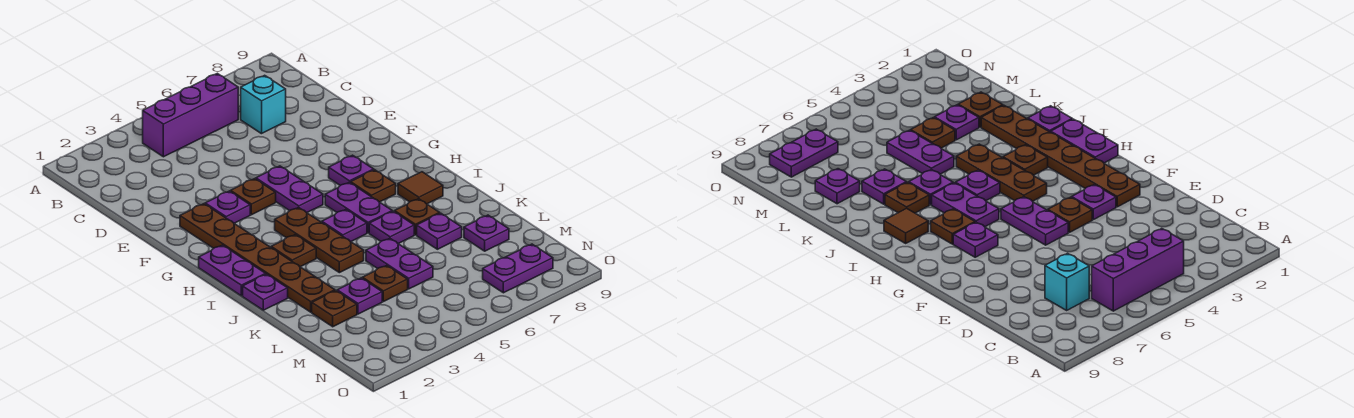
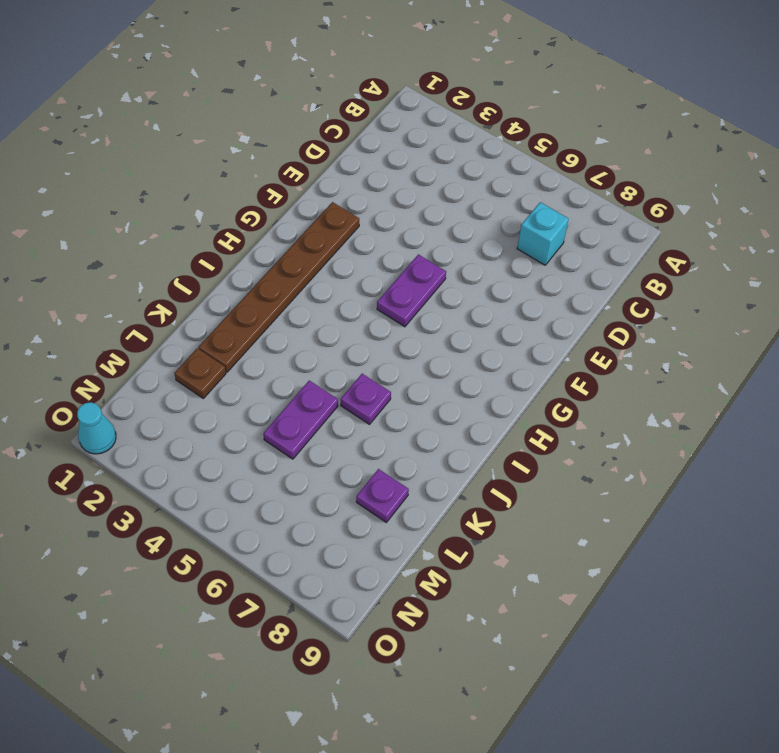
cyan 1x1 cone [77,402,116,454] -> none
none -> purple 1x3 brick [143,73,238,157]
none -> purple 1x1 plate [205,191,250,223]
none -> brown 1x1 plate [231,179,276,215]

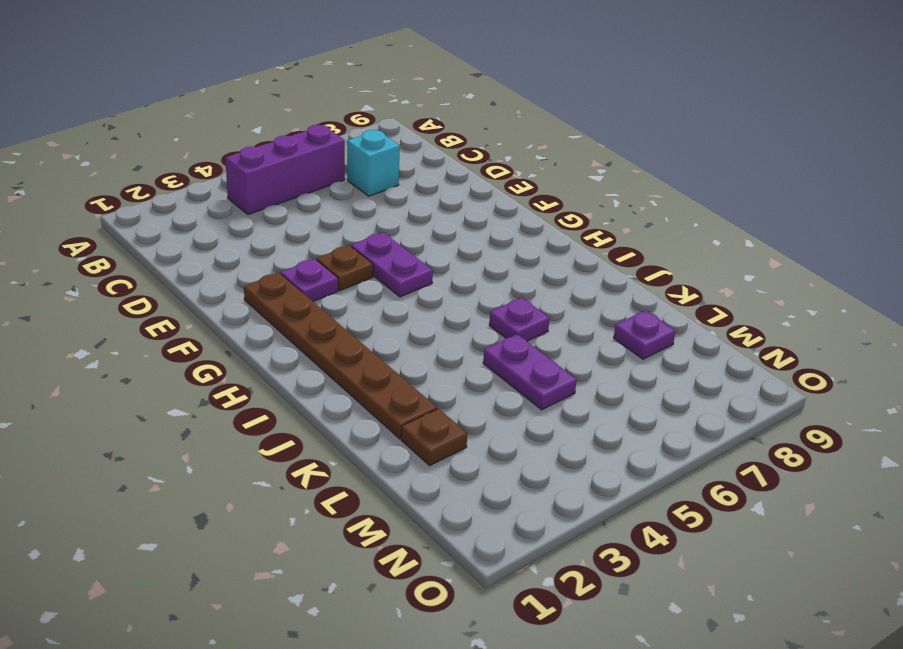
none -> purple 1x1 plate [329,155,374,185]
none -> purple 1x2 plate [199,245,266,296]
none -> brown 1x3 plate [275,207,364,273]

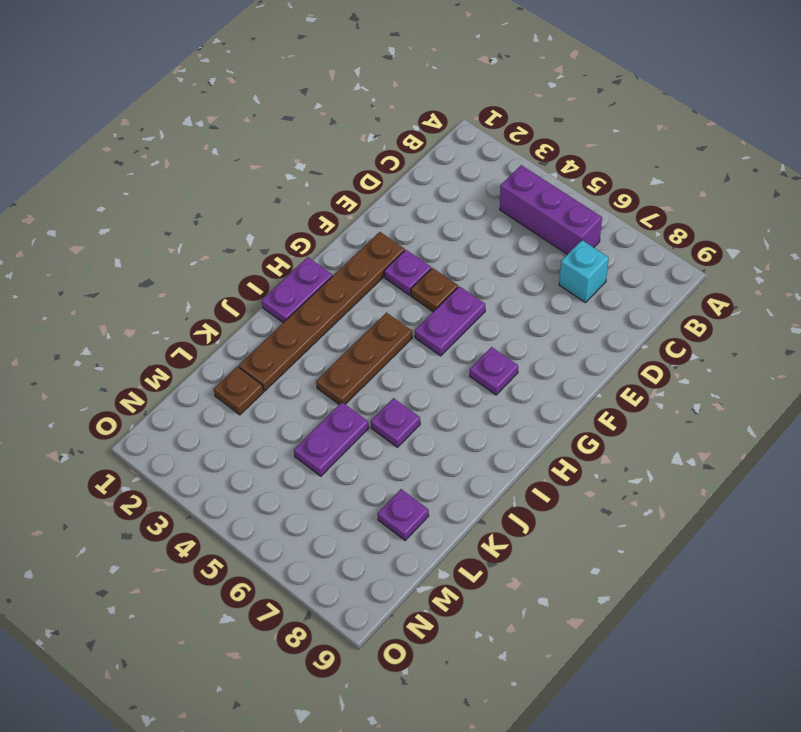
none -> purple 1x2 plate [325,182,392,233]
none -> brown 1x1 plate [351,170,396,202]
none -> brown 1x1 plate [271,235,316,267]

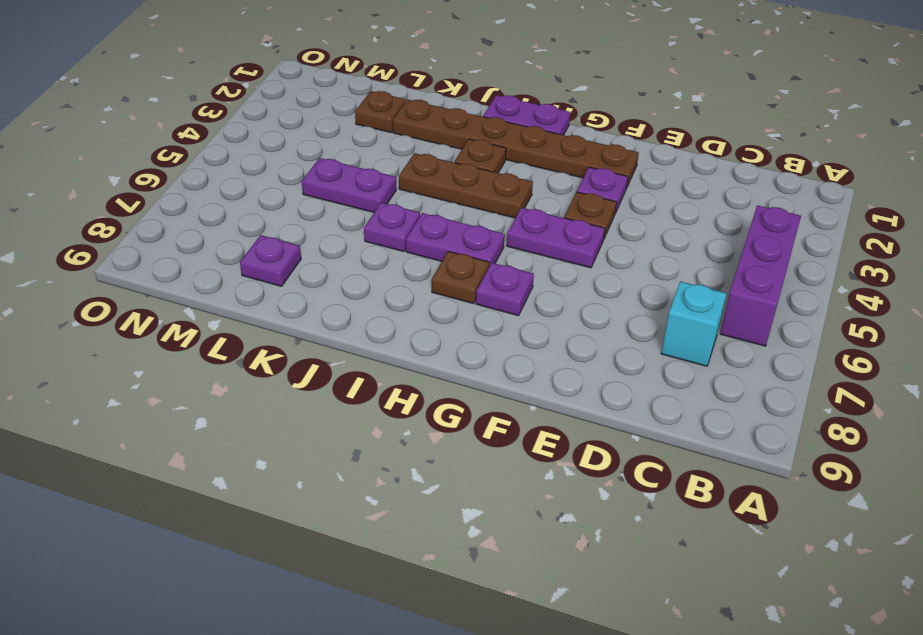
none -> purple 1x1 plate [322,210,367,242]
none -> brown 1x1 tile [398,172,443,204]
none -> purple 1x1 plate [243,274,288,310]

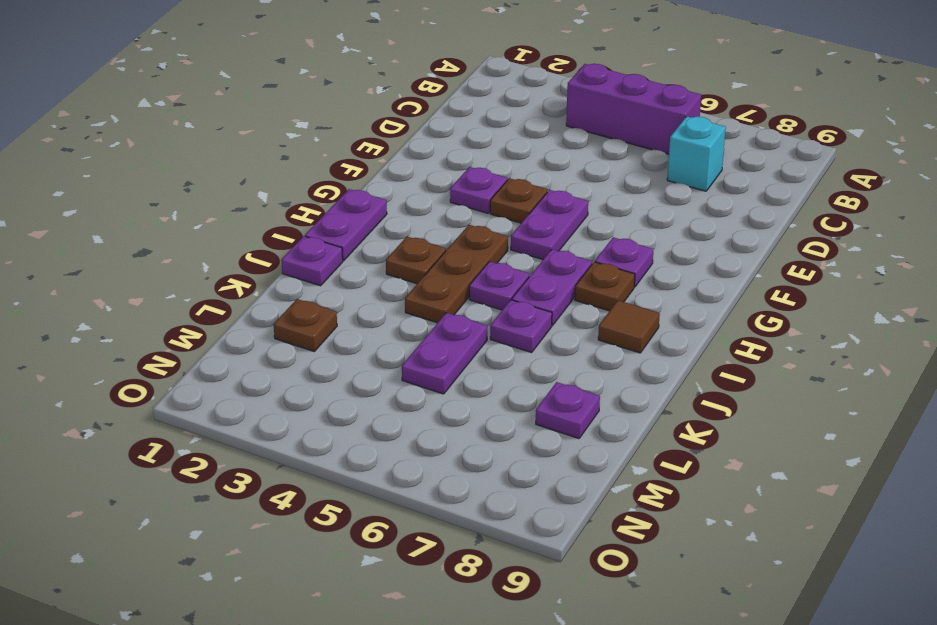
none -> brown 1x6 plate [180,204,335,312]
none -> brown 1x1 plate [395,199,440,235]
none -> purple 1x1 plate [417,213,462,249]

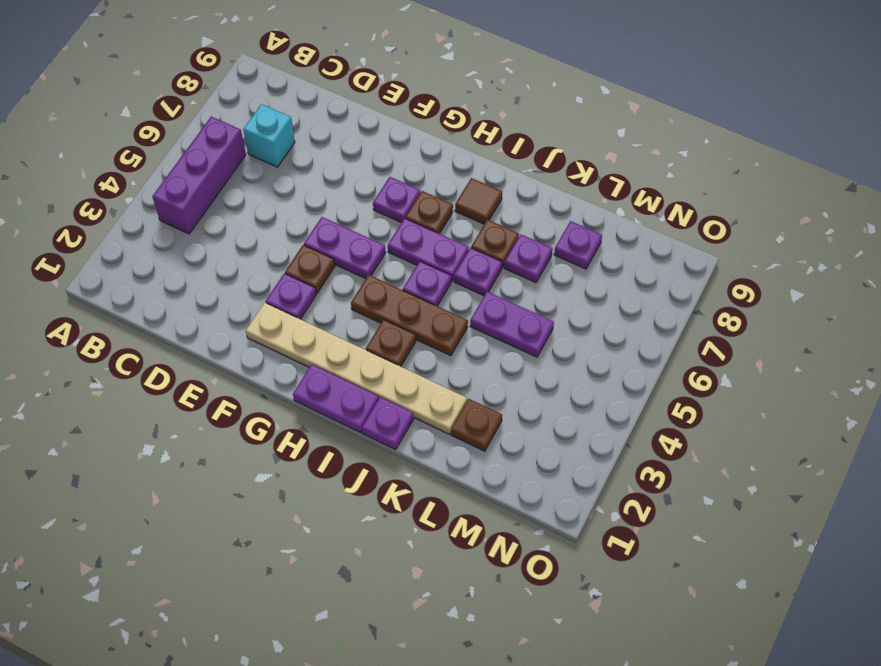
tan 1x6 plate [246,303,467,434] -> brown 1x6 plate [180,204,335,312]
none -> purple 1x1 plate [337,278,382,314]
none -> brown 1x1 plate [363,265,408,302]
none -> purple 1x2 plate [483,244,553,293]

